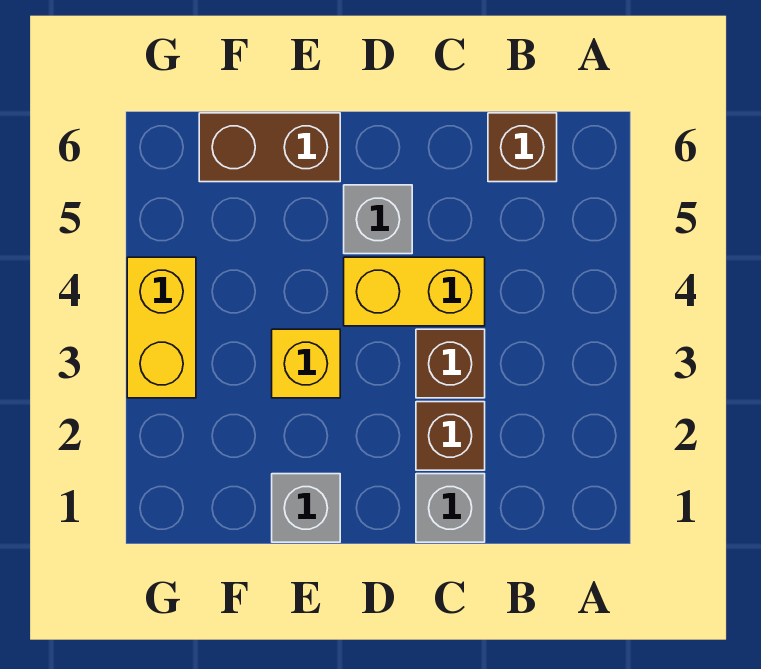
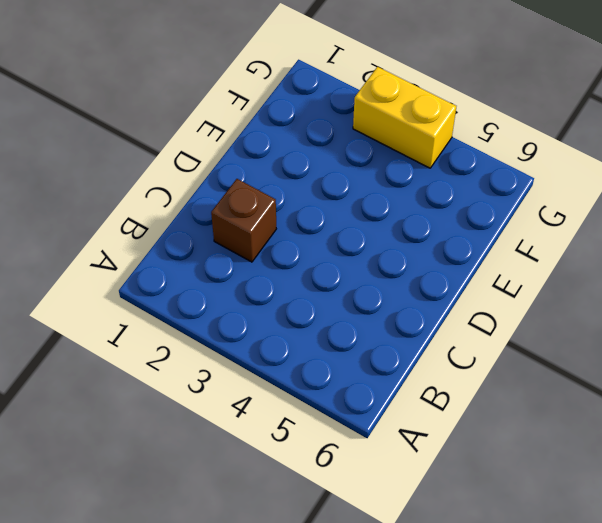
none -> brown 1x1 brick [488,113,557,182]
none -> grey 1x1 brick [416,474,485,542]

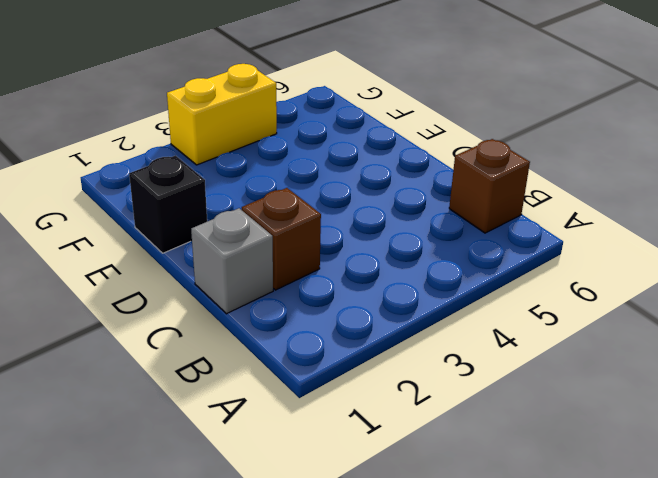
black 1x1 brick [129,155,207,253] -> grey 1x1 brick [272,474,340,542]
none -> brown 1x1 brick [416,329,485,398]
none -> yellow 1x2 brick [344,257,485,326]

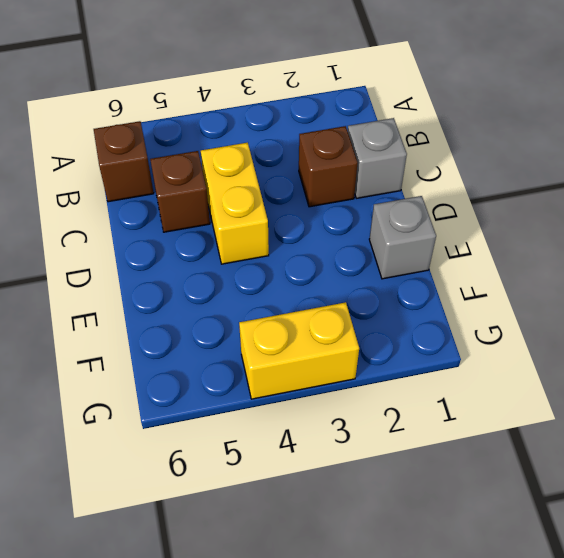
brown 1x1 brick [150,151,210,232] -> brown 1x1 brick moved to [416,329,485,398]
none -> grey 1x1 brick [344,185,412,254]
none -> yellow 1x1 brick [272,329,340,398]

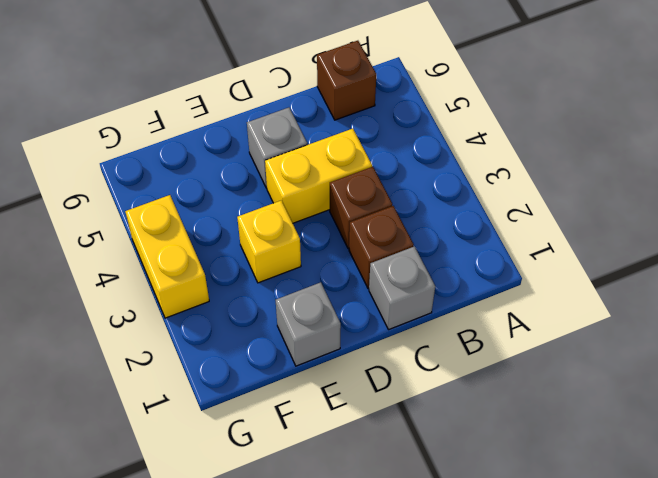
none -> brown 1x2 brick [199,113,340,182]

